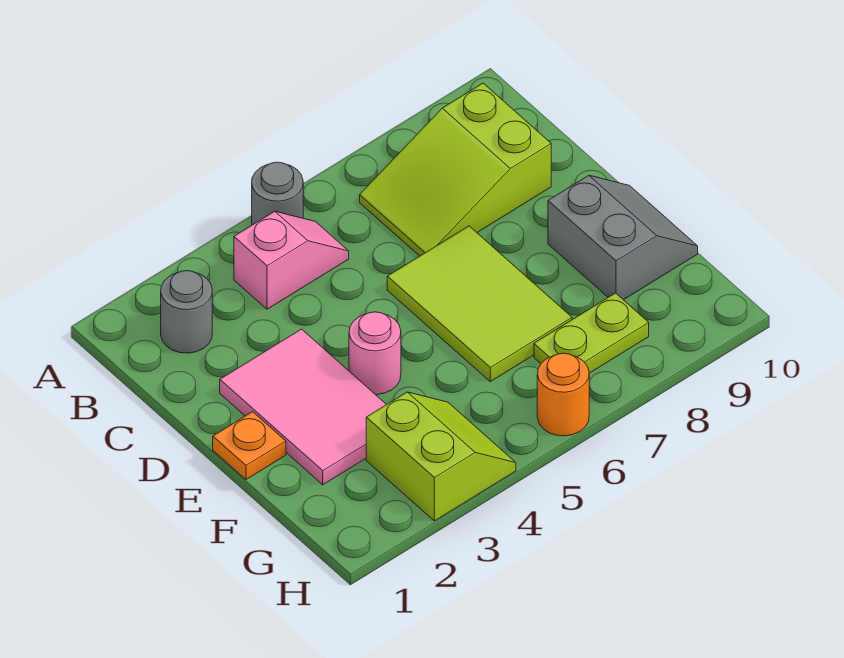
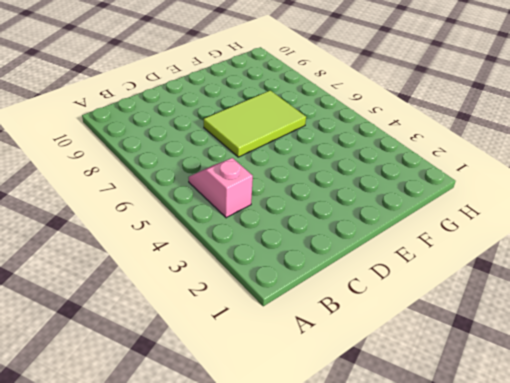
none -> grey 1x1 round brick [252,162,303,225]
none -> grey 1x1 round brick [161,271,212,353]
none -> lime 2x3 slope [360,83,551,256]

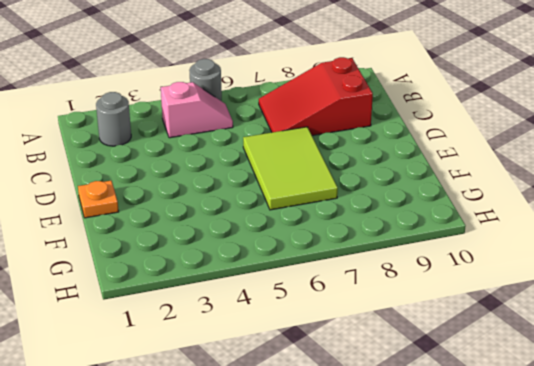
red 2x3 slope [259,57,373,136] -> lime 2x3 slope [360,83,551,256]
none -> pink 2x3 tile [220,329,387,485]
none -> pink 1x1 round brick [349,312,401,395]
none -> grey 2x2 slope [548,175,698,300]

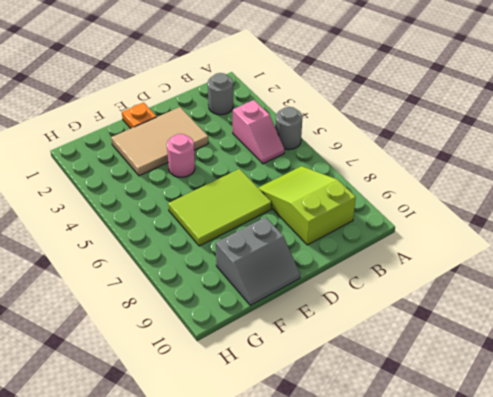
tan 2x3 tile [111,107,208,176] -> pink 2x3 tile [220,329,387,485]
none -> lime 2x2 slope [366,392,516,521]
none -> lime 1x2 plate [534,293,649,373]
none -> orange 1x1 round brick [537,353,589,436]

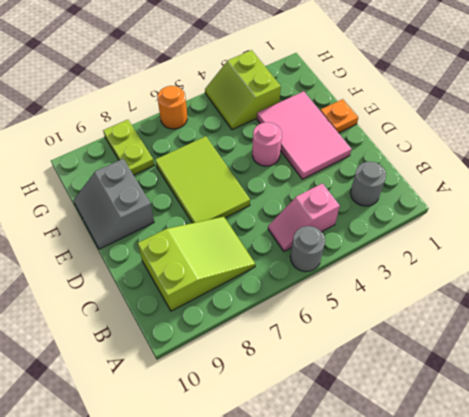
lime 1x2 plate [103,120,154,175] -> lime 1x2 plate turned to [534,293,649,373]

